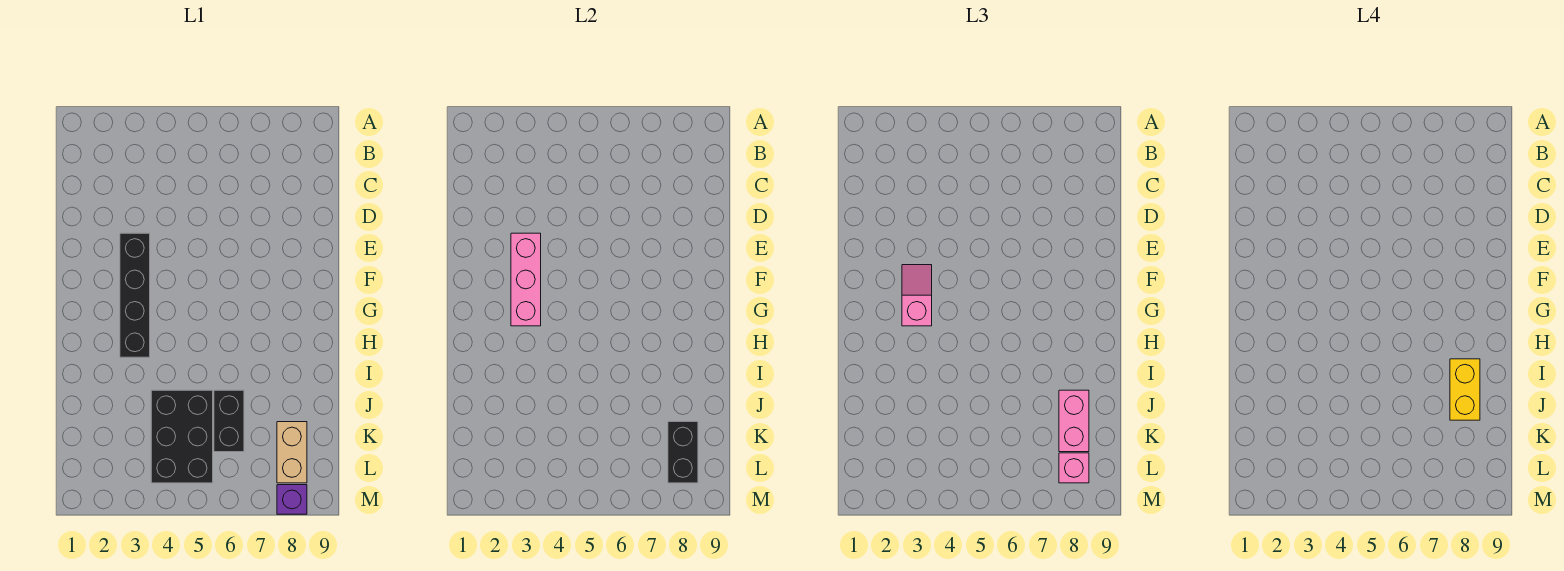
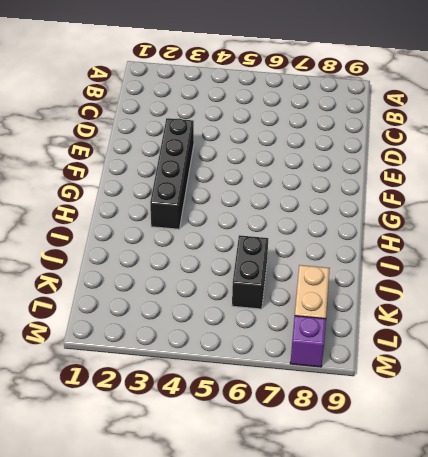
none -> black 2x3 brick [151,390,213,483]
none -> pink 1x3 brick [511,233,541,326]

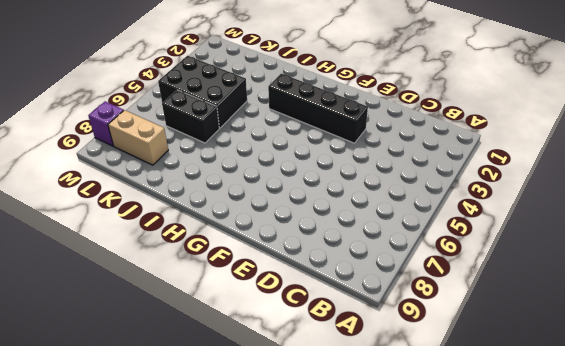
none -> pink 1x3 brick [511,233,541,326]
none -> black 1x2 brick [668,422,698,483]

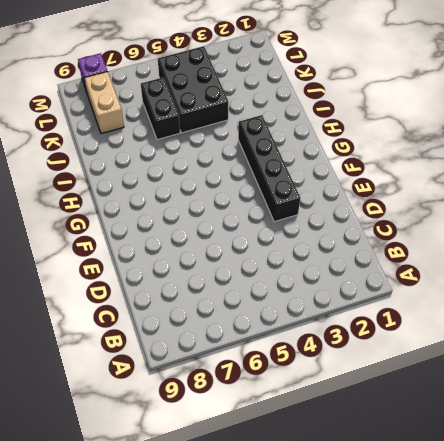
none -> pink 1x3 brick [511,233,541,326]
none -> black 1x2 brick [668,422,698,483]

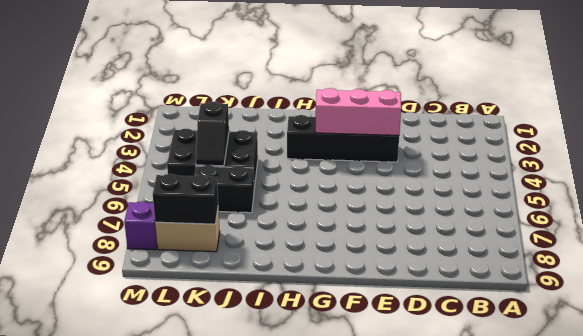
black 1x2 slope [196,102,229,166] -> none
none -> pink 1x2 slope [902,265,932,326]
none -> pink 1x2 brick [1059,390,1089,452]

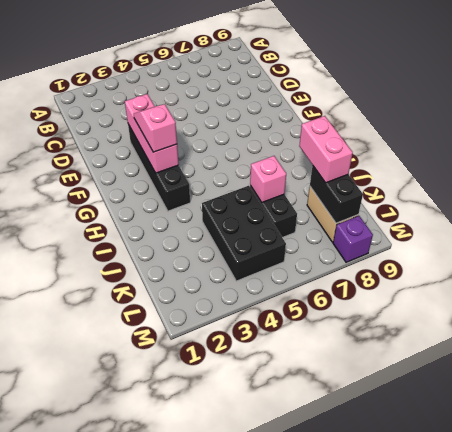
pink 1x1 brick [250,156,286,202] -> pink 1x1 brick moved to [1059,453,1089,483]
none -> yellow 1x2 brick [1450,359,1480,420]

